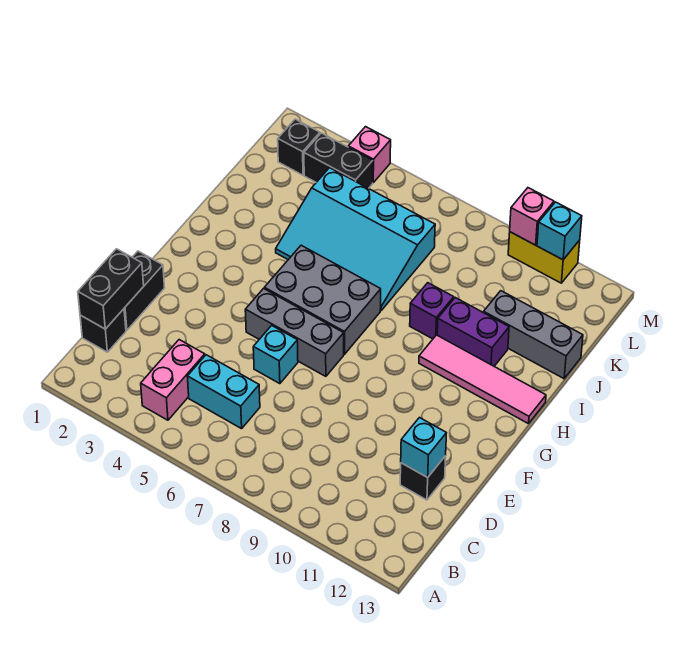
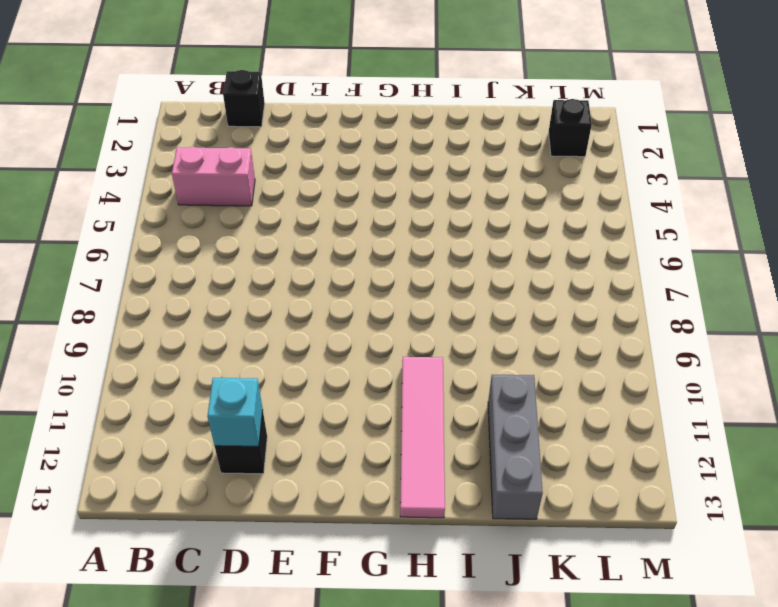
none -> cyan 1x2 brick [187,355,260,429]
none -> black 1x2 brick [124,251,165,330]
none -> cyan 1x1 brick [253,325,298,384]

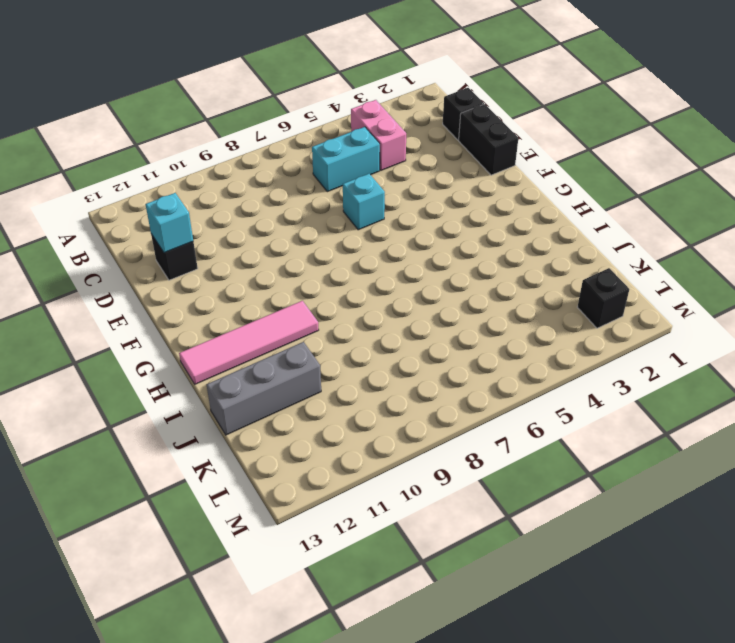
none -> grey 1x3 brick [245,289,344,376]
none -> grey 2x3 brick [264,245,381,354]
none -> cyan 3x4 slope [276,168,435,310]

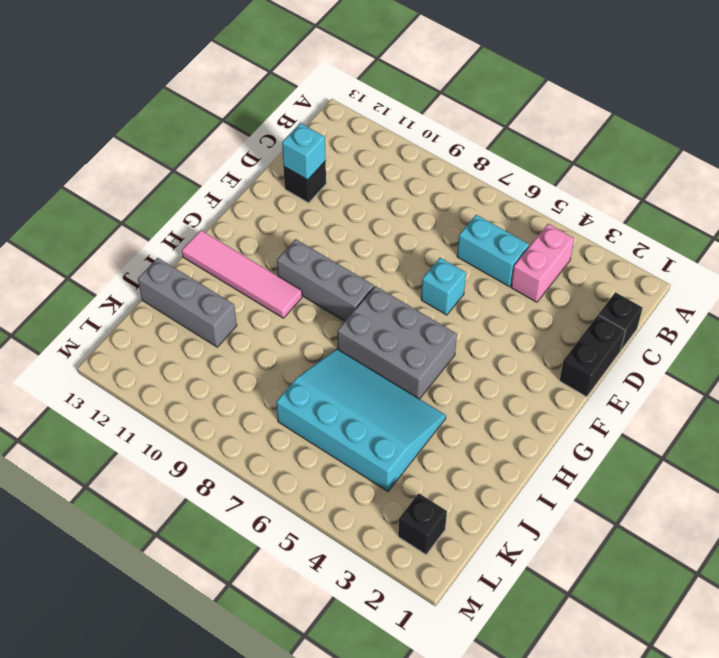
grey 1x3 brick [277,239,374,321] -> grey 1x3 brick moved to [245,289,344,376]
none -> purple 1x1 brick [410,283,454,339]
none -> purple 1x2 brick [437,298,509,366]
none -> black 1x2 brick [304,133,373,188]

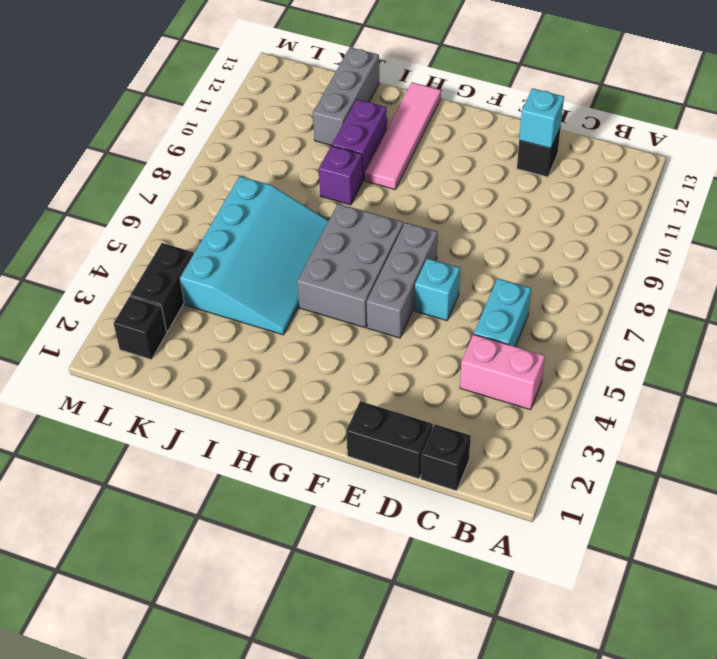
none -> pink 1x1 brick [348,127,391,183]
none -> yellow 1x2 brick [508,232,580,283]
none -> black 1x2 brick [78,249,144,329]

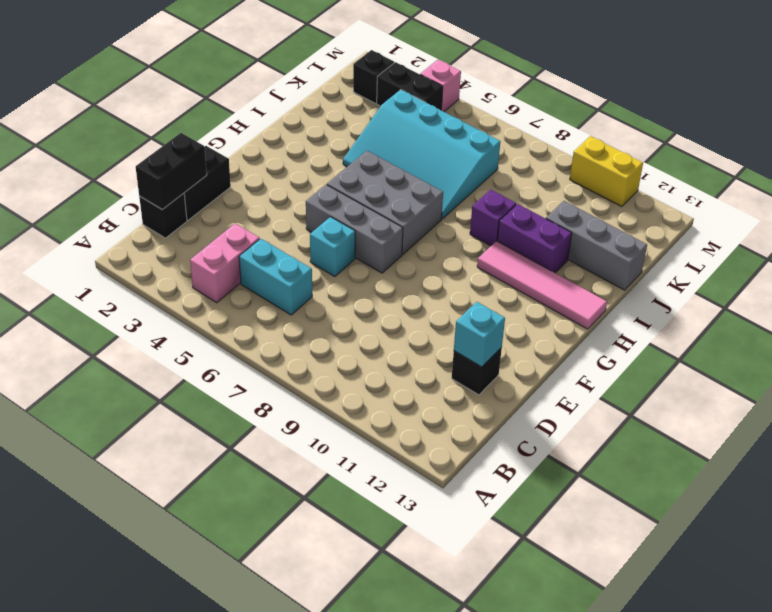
none -> pink 1x1 brick [510,188,554,245]
none -> cyan 1x1 brick [537,202,582,260]

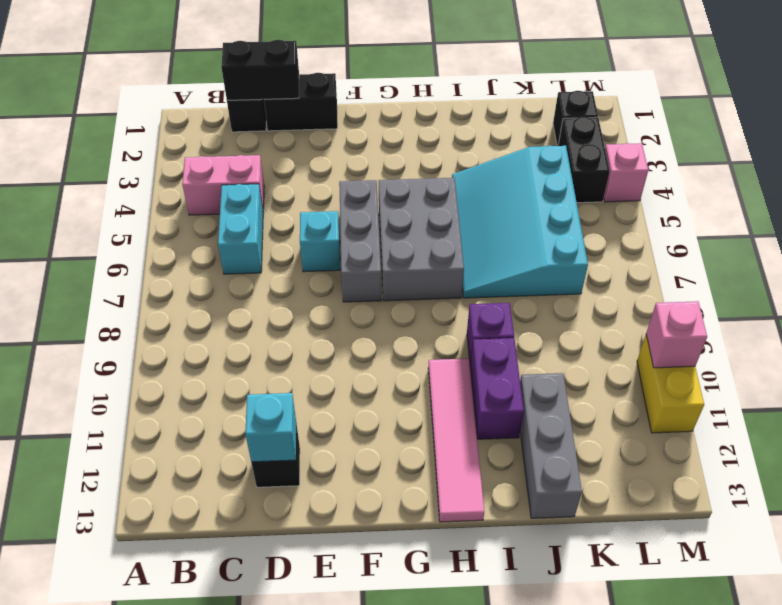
none -> cyan 1x1 brick [537,202,582,260]

